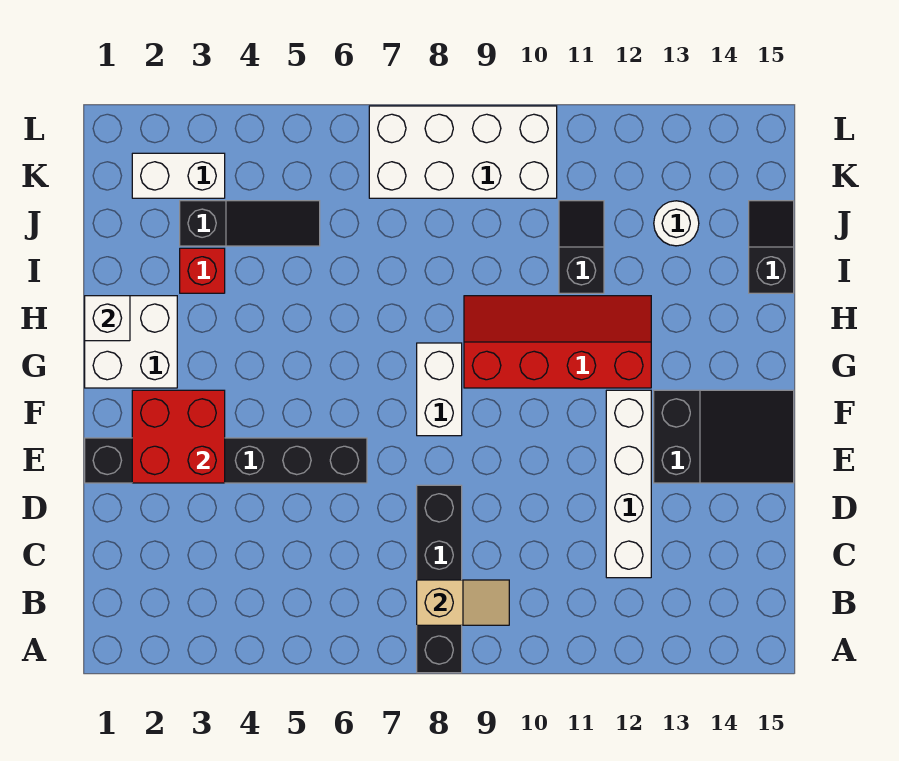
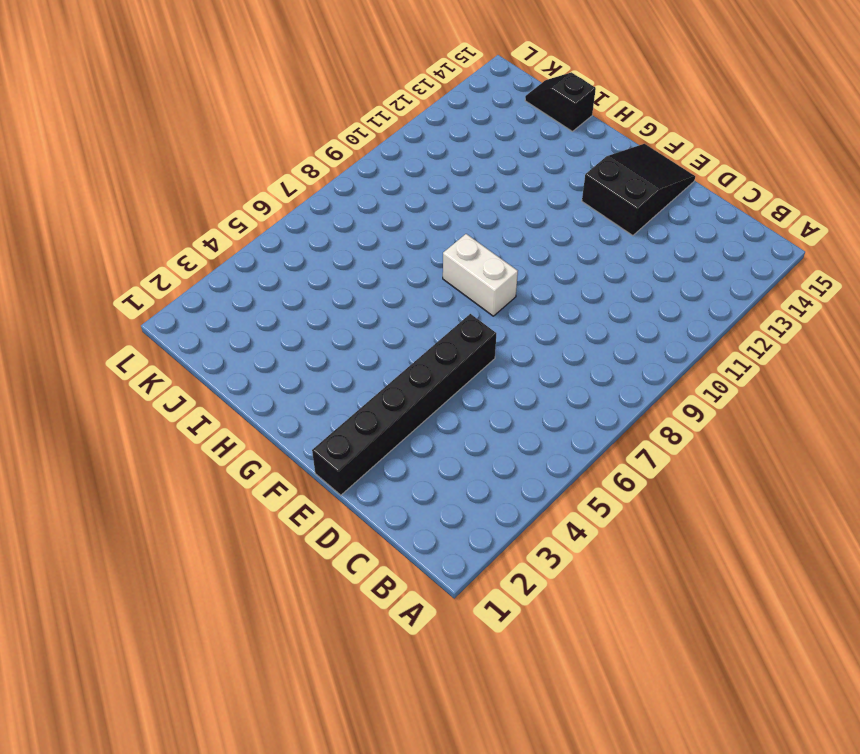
none -> black 1x4 brick [417,485,462,673]
none -> white 1x4 brick [606,390,651,578]
none -> white 2x2 brick [85,296,177,388]

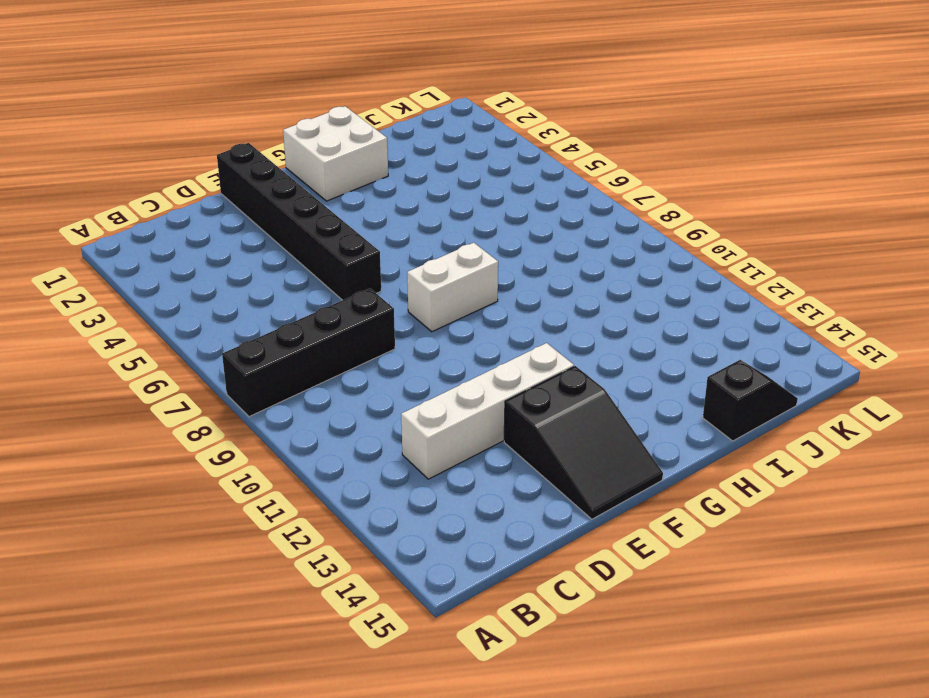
none -> red 2x4 slope [464,296,651,388]
none -> red 1x1 brick [180,248,225,293]
none -> black 1x2 slope [559,201,604,293]

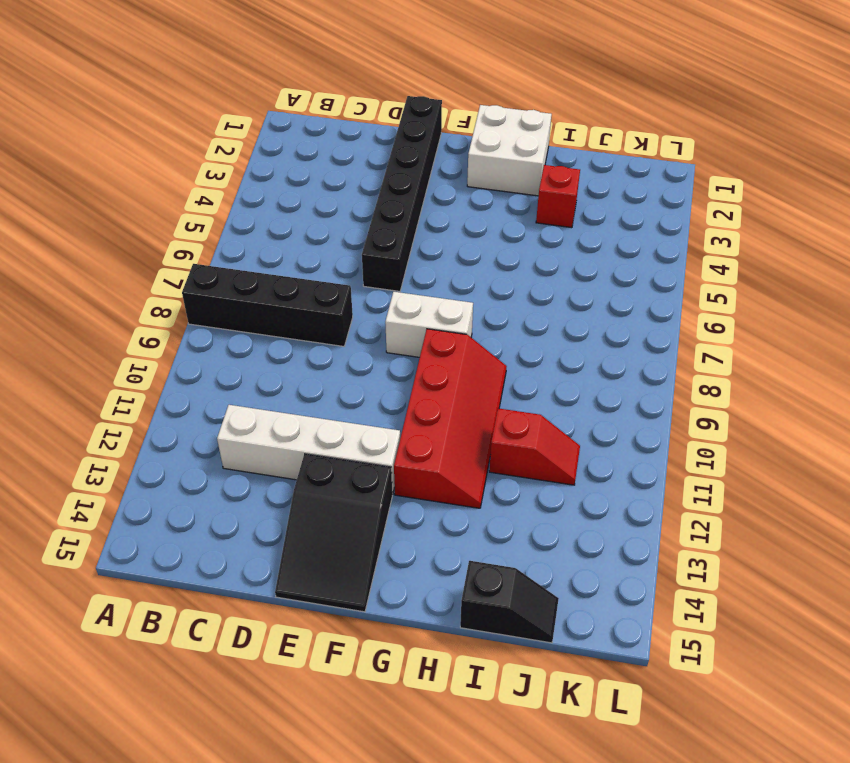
red 1x2 slope [489,408,580,485] -> black 1x2 slope [559,201,604,293]
none -> black 1x3 slope [180,201,320,246]
none -> white 1x1 round brick [654,201,699,246]
none -> white 1x2 brick [132,153,225,198]

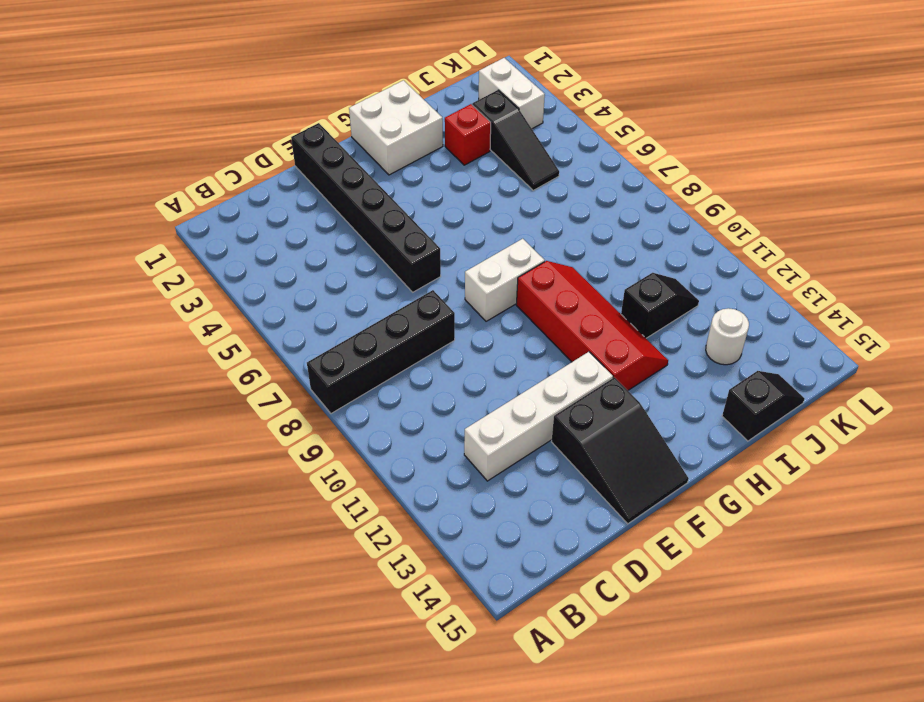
none -> white 2x4 brick [369,106,557,198]
none -> tan 1x2 slope [417,580,509,625]
none -> red 2x2 brick [132,390,225,483]

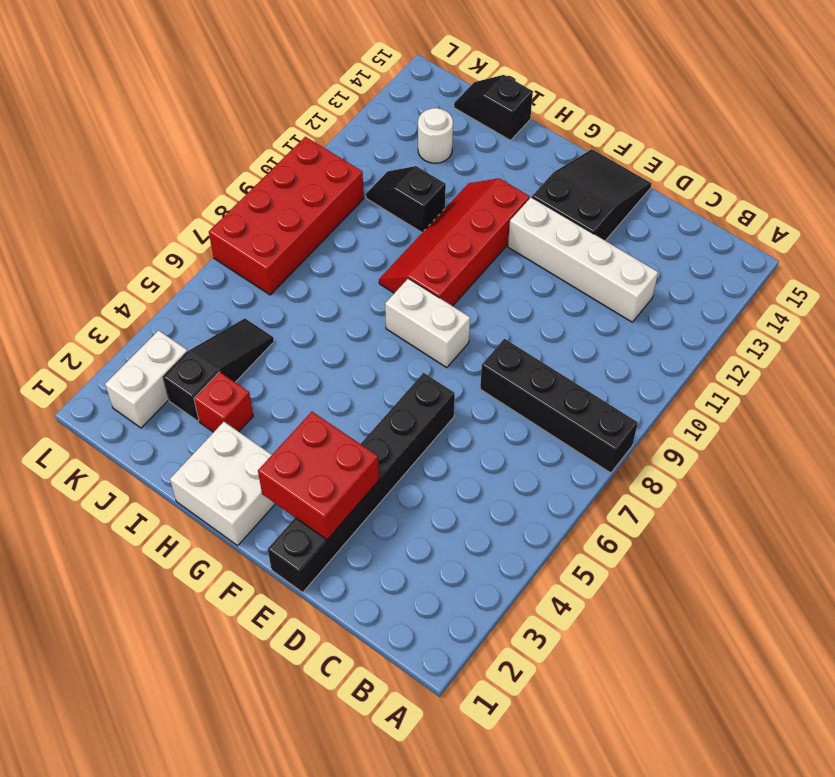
red 2x4 brick [209,137,364,295] -> white 2x4 brick [369,106,557,198]
none -> tan 1x2 slope [417,580,509,625]
none -> white 1x1 brick [85,296,130,341]

